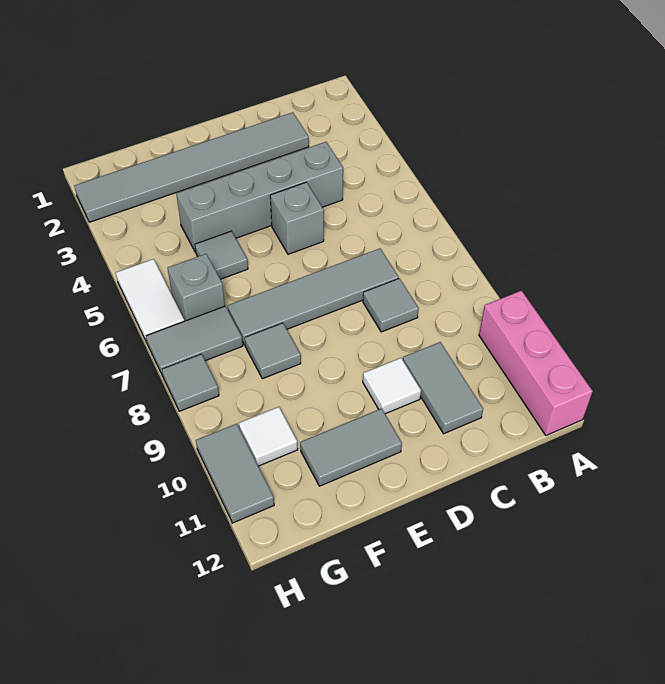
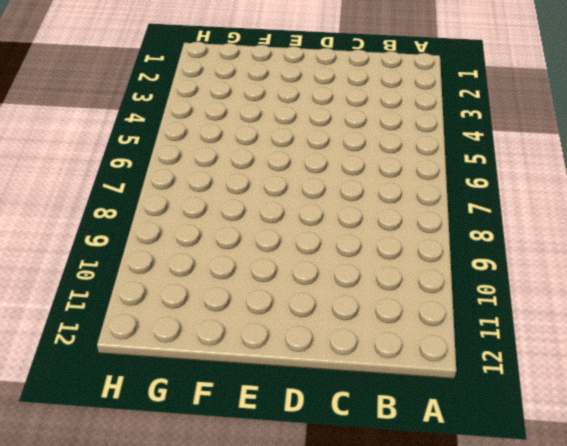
none -> pink 1x3 brick [479,291,593,435]
none -> grey 1x6 tile [74,112,309,222]
none -> grey 1x4 brick [176,142,343,253]

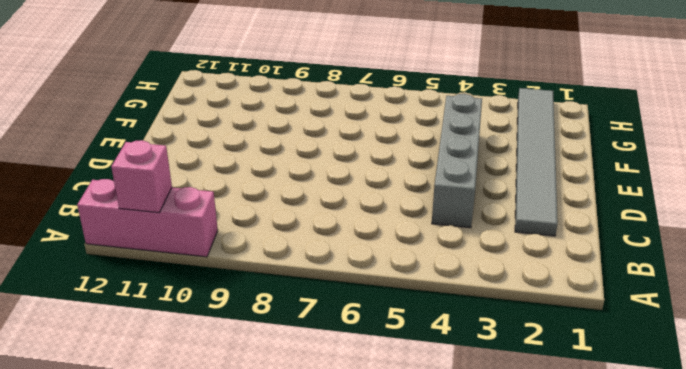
pink 1x1 brick [111,140,172,213] -> none
none -> grey 1x4 tile [228,249,399,345]
none -> grey 1x1 tile [363,279,419,332]
none -> grey 1x2 tile [403,342,483,434]

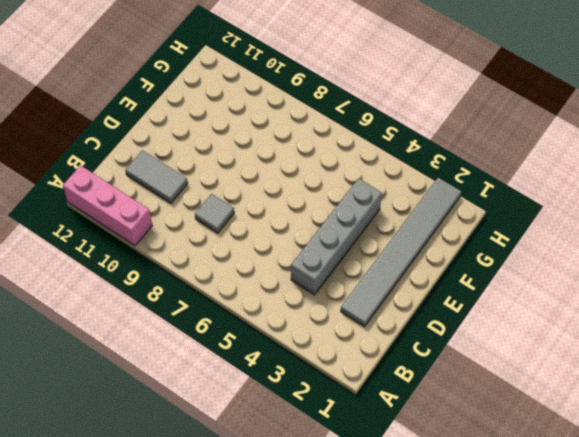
none -> grey 1x4 tile [228,249,399,345]
none -> grey 1x1 brick [270,182,324,254]
none -> white 1x1 tile [363,358,421,414]

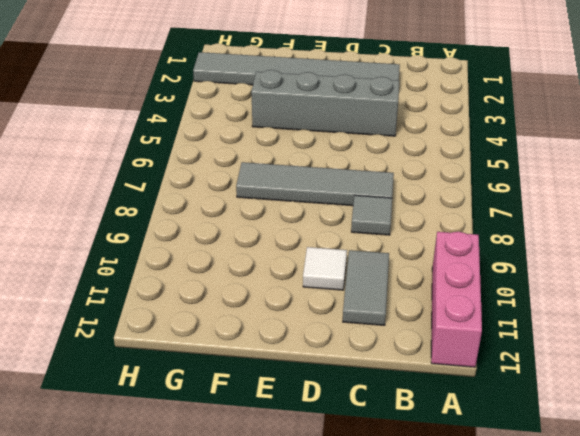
none -> grey 1x1 brick [270,182,324,254]
none -> grey 1x2 tile [300,409,402,486]
none -> grey 1x1 tile [195,231,248,279]

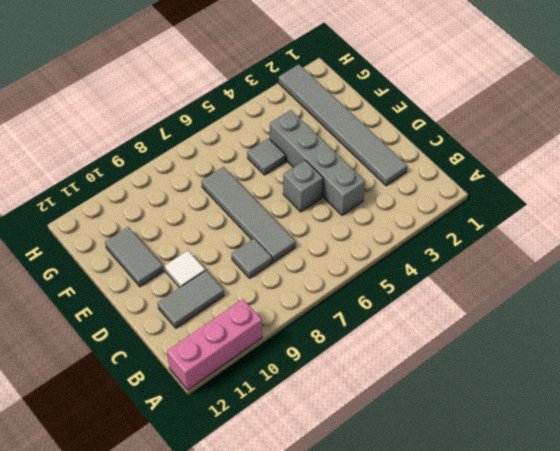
none -> grey 1x1 tile [245,323,301,379]
none -> grey 1x1 brick [168,254,225,321]
none -> grey 1x2 tile [146,306,243,376]

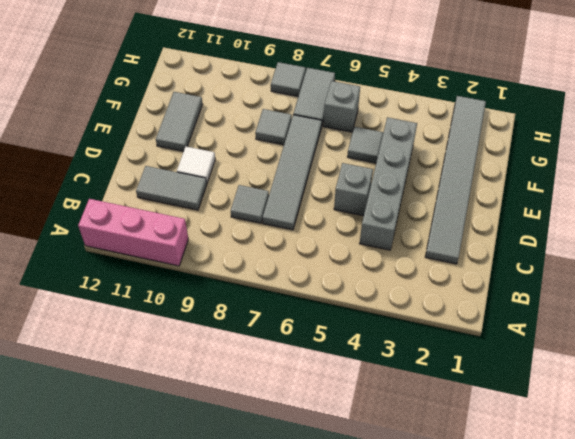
none -> white 1x1 tile [239,407,298,466]
none -> white 1x2 tile [116,259,184,342]
none -> grey 1x2 tile [196,424,274,523]

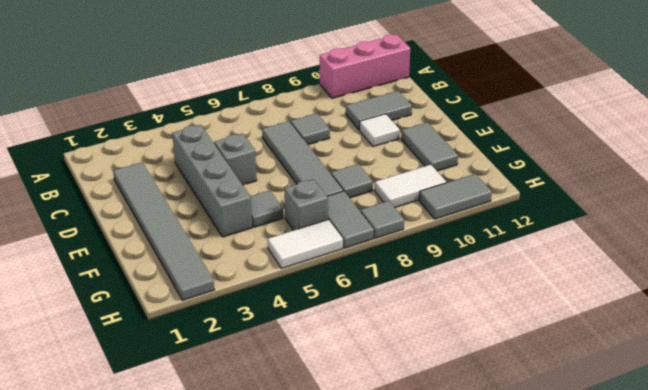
white 1x2 tile [375,165,446,207] -> white 1x1 tile [239,407,298,466]

